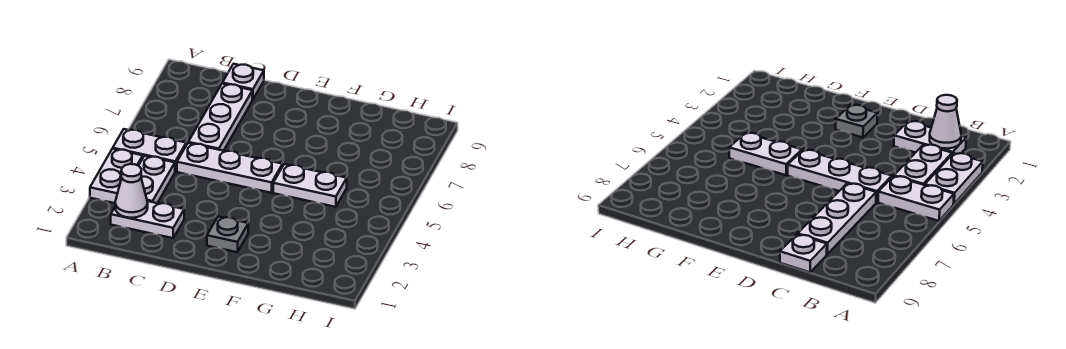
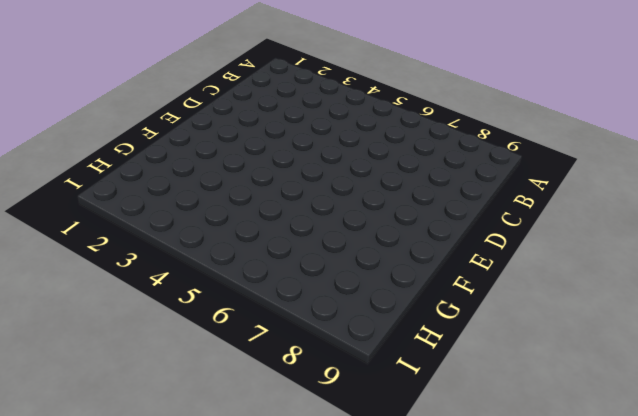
none -> white 1x2 plate [90,149,143,203]
none -> white 1x2 plate [113,129,186,171]

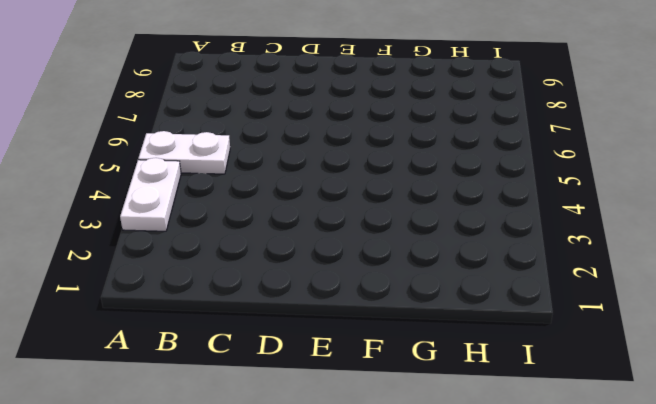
none -> white 1x2 plate [111,201,184,238]
none -> white 1x2 plate [139,156,175,203]

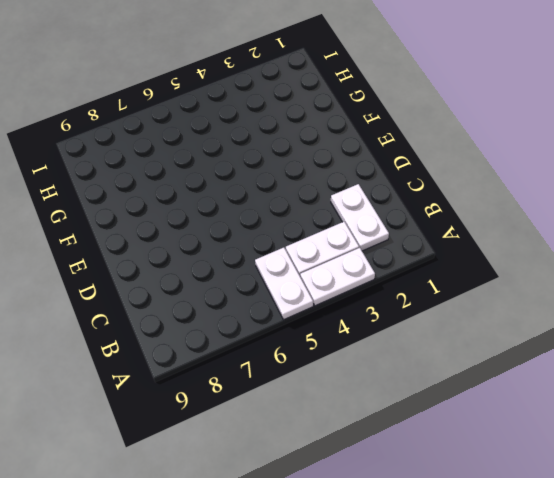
none -> white 1x3 plate [177,143,283,193]
none -> white 1x3 plate [188,84,252,151]

